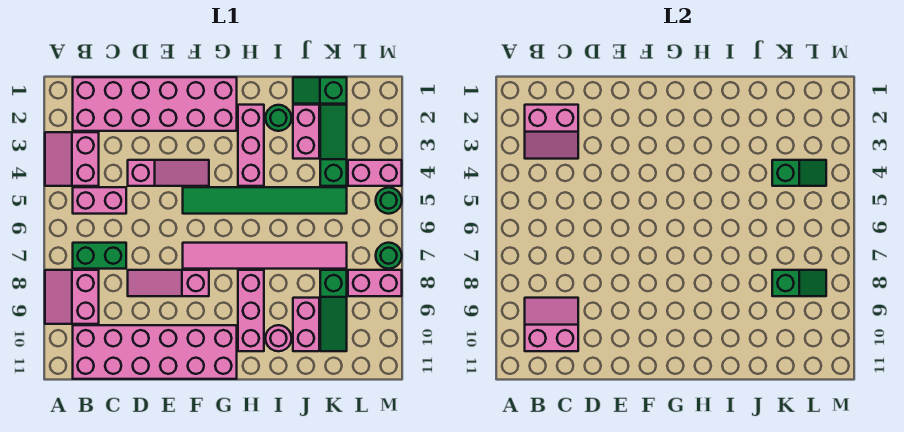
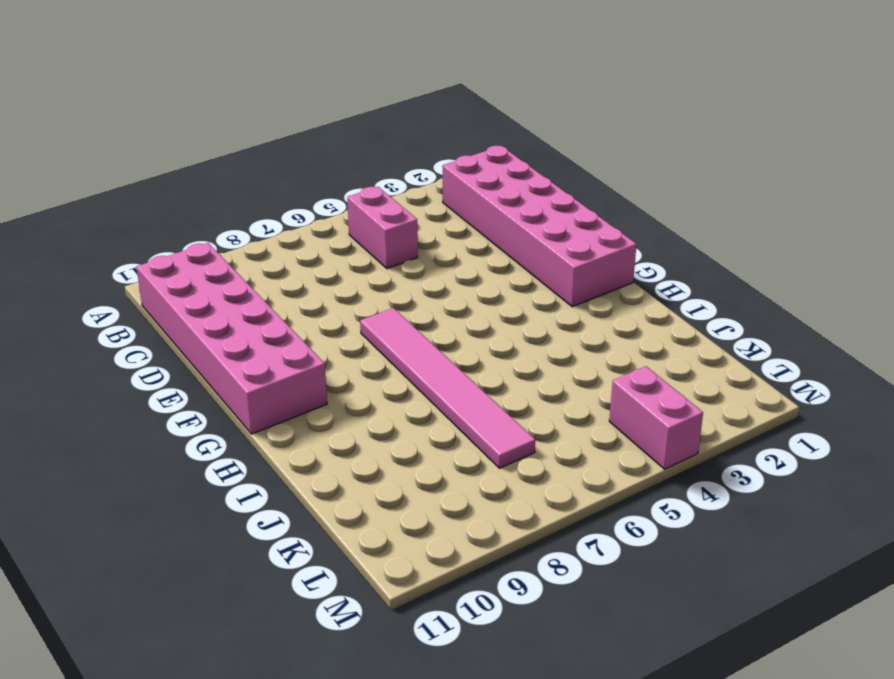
none -> pink 2x2 slope [45,132,99,186]
none -> pink 2x2 slope [45,270,99,324]
none -> green 1x2 brick [73,243,126,269]

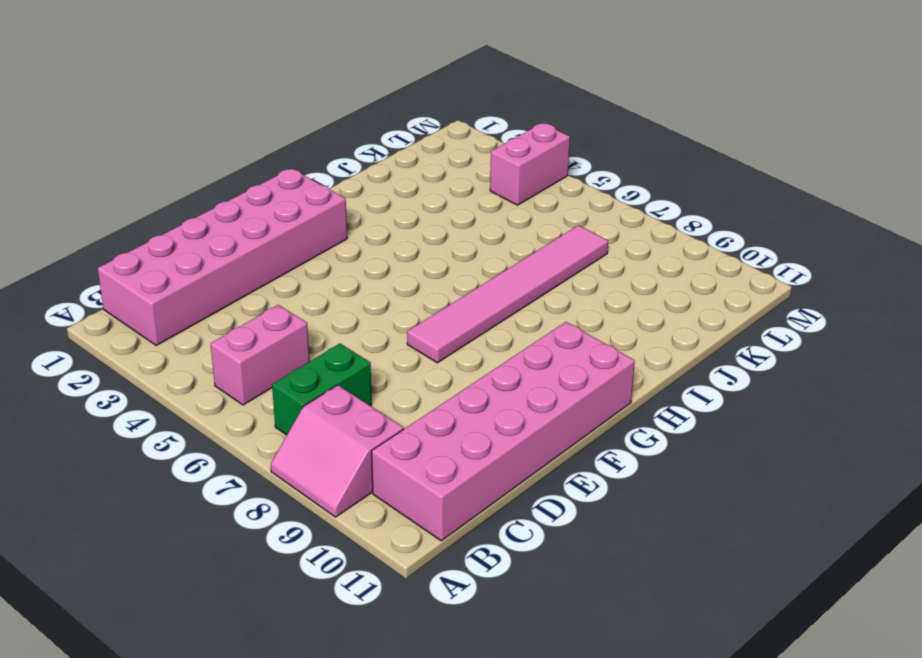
none -> pink 2x2 slope [45,132,99,186]
none -> pink 1x3 slope [128,160,209,186]
none -> pink 1x3 slope [128,270,209,296]

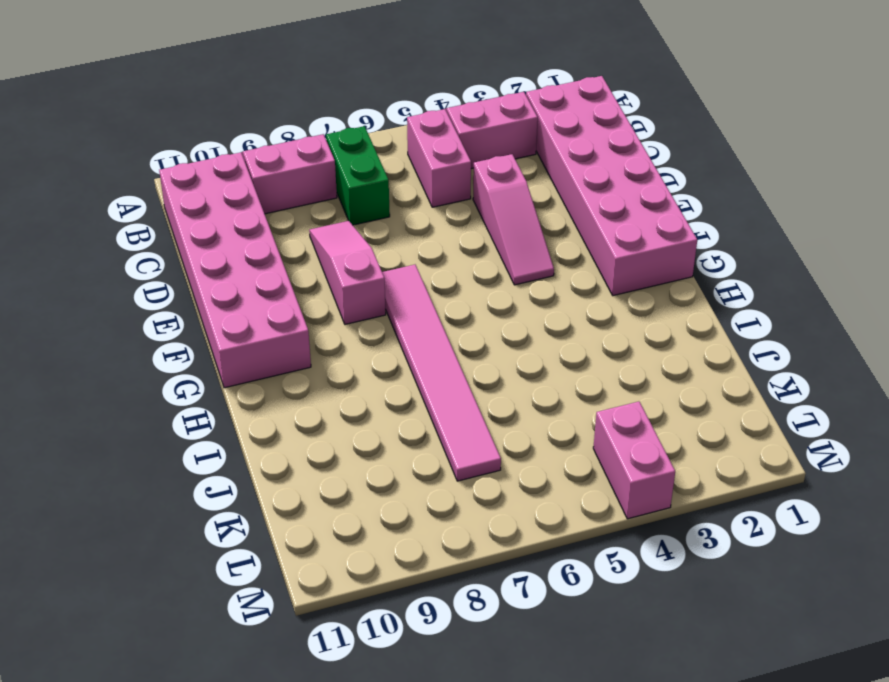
none -> green 1x6 tile [183,187,347,214]
none -> pink 1x3 brick [238,105,264,186]
none -> pink 1x3 brick [238,270,264,351]

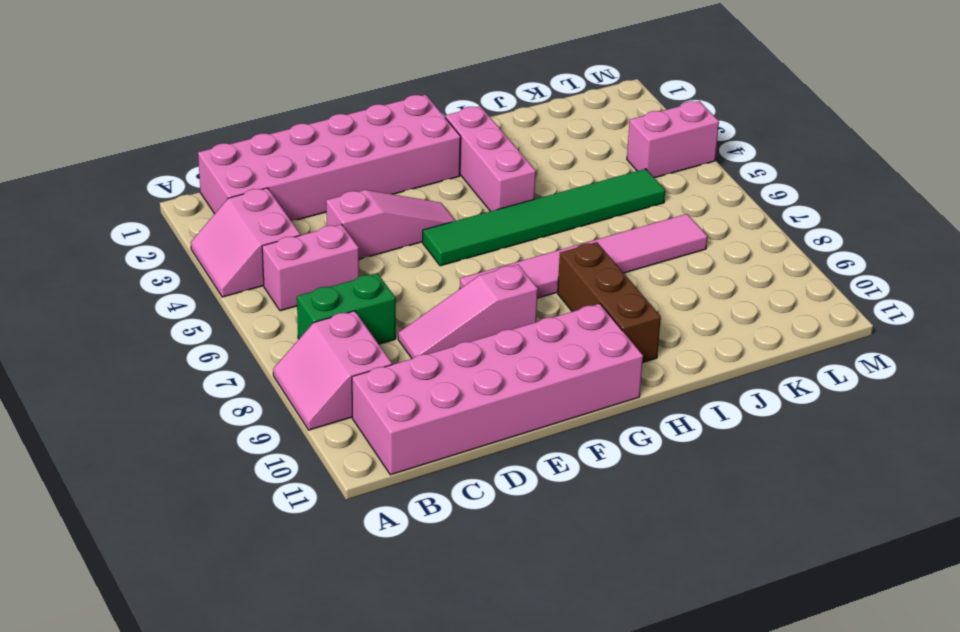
brown 1x3 brick [558,242,661,362] -> pink 1x3 brick [238,270,264,351]
none -> green 1x1 round brick [265,105,292,131]
none -> pink 1x1 round brick [265,325,292,351]
none -> green 1x2 slope [293,77,347,104]

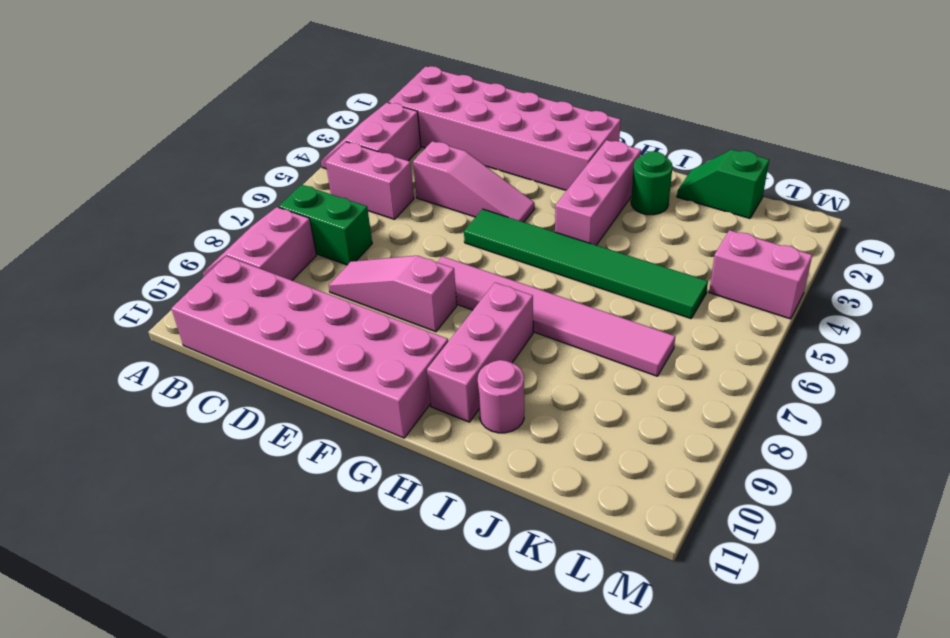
none -> pink 1x2 brick [293,105,319,159]
none -> pink 1x2 brick [293,298,319,351]
none -> green 1x3 slope [320,105,347,186]

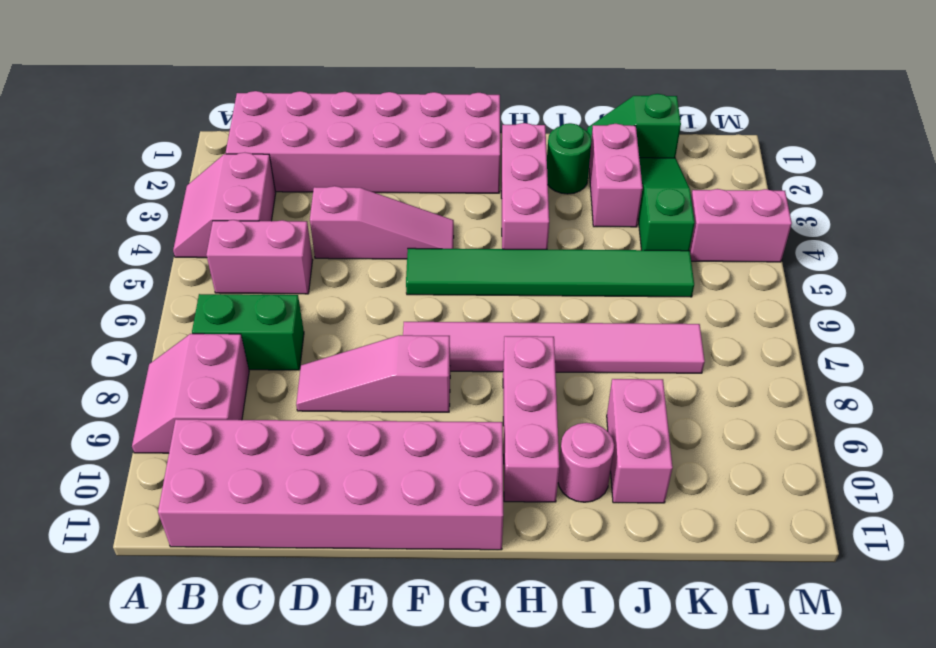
none -> green 1x3 slope [320,270,347,351]
none -> pink 1x2 brick [348,270,402,296]
none -> green 1x1 round brick [376,187,402,214]

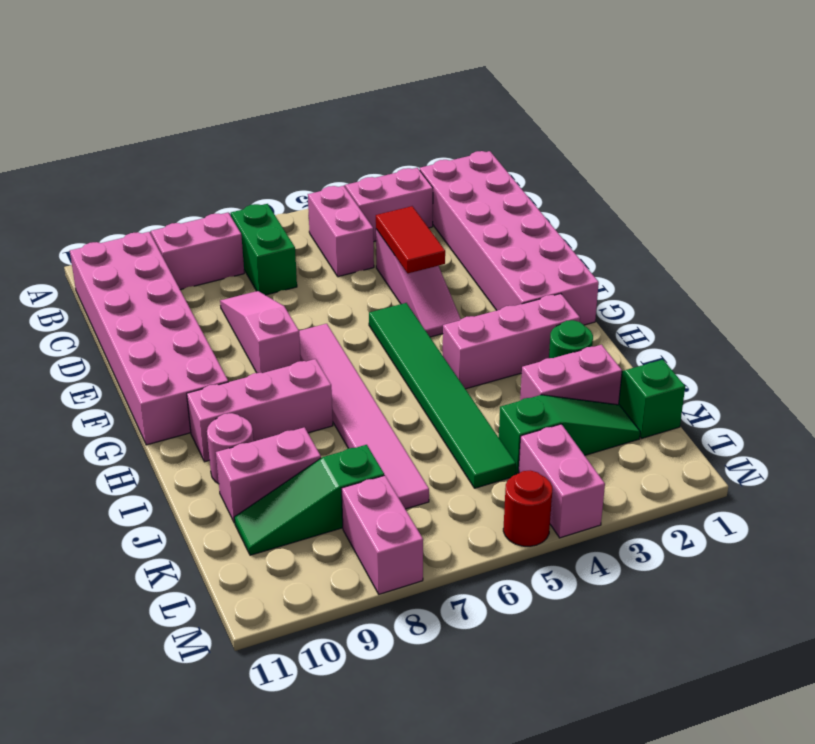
red 1x2 tile [376,206,445,273] -> none
red 1x1 round brick [503,470,552,546] -> green 1x1 round brick [376,187,402,214]
none -> green 1x1 round brick [376,243,402,269]
none -> pink 2x2 slope [525,105,578,159]
none -> pink 2x2 slope [525,298,578,351]

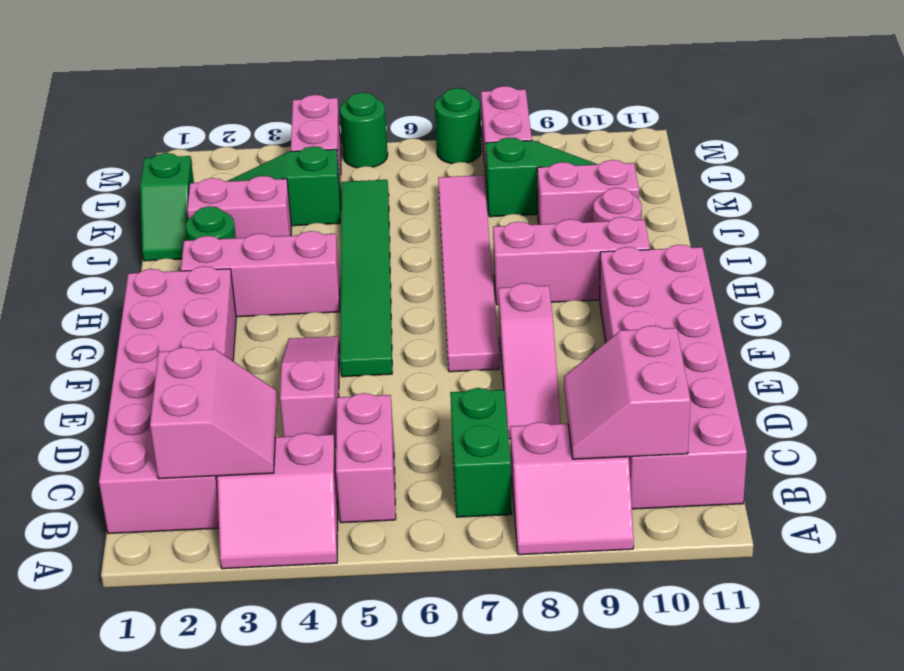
none -> green 1x2 slope [772,160,826,186]
none -> green 1x2 slope [772,270,826,296]

